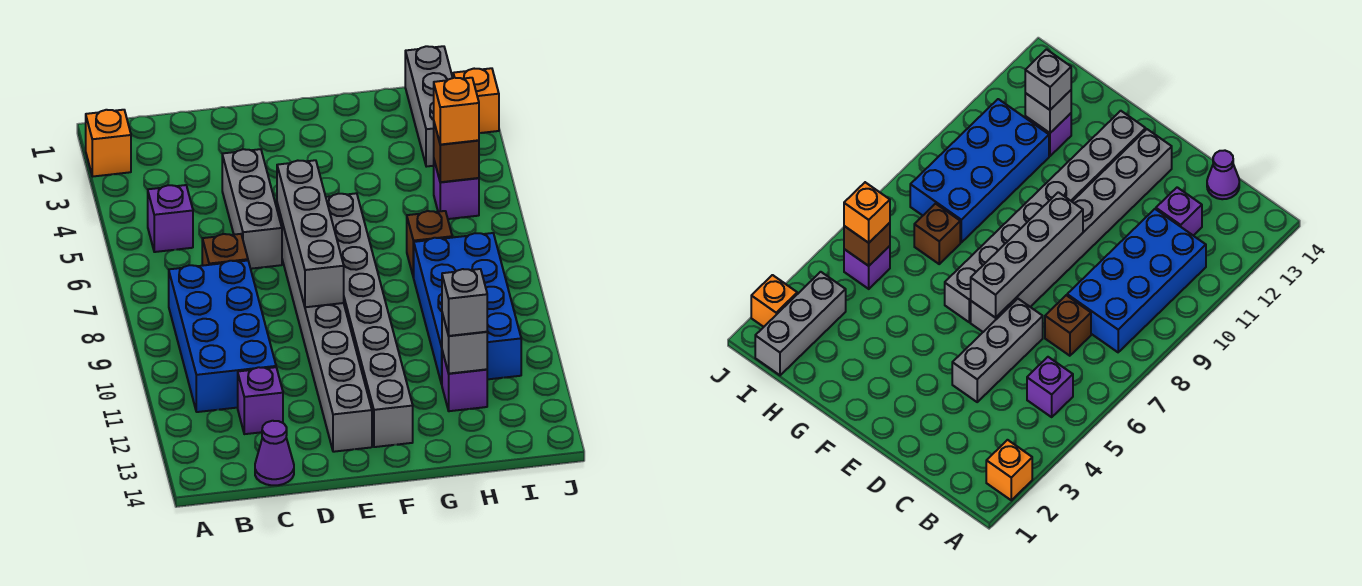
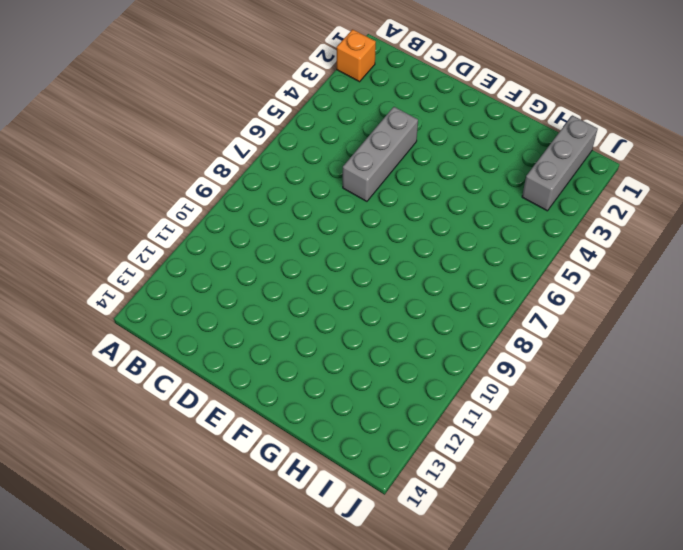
none -> purple 1x1 brick [148,185,193,252]
none -> blue 2x4 brick [169,261,276,412]
none -> brown 1x1 brick [202,234,248,266]

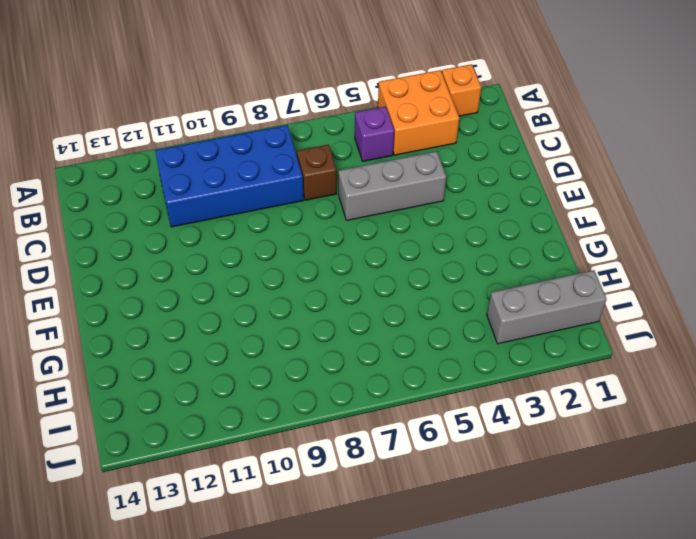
orange 2x2 brick [378,70,459,155] -> none
none -> purple 1x1 brick [238,367,283,434]
none -> purple 1x1 cone [255,421,294,485]
none -> grey 1x8 brick [277,204,372,452]

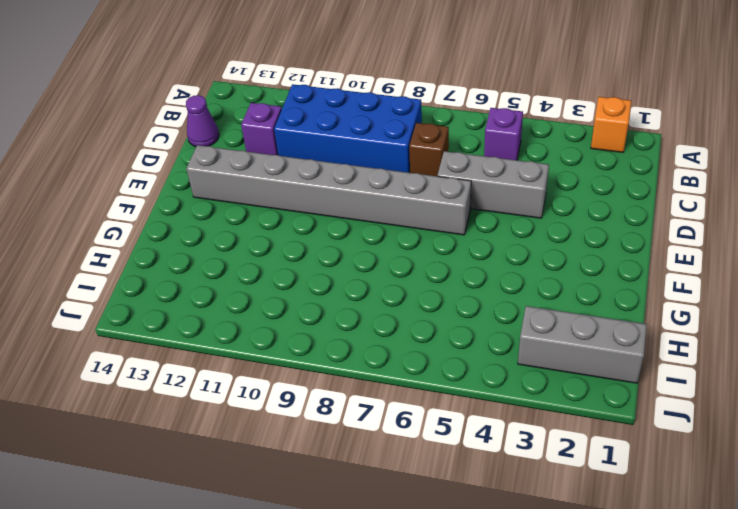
none -> grey 1x8 brick [326,193,413,447]
none -> brown 1x1 brick [407,211,452,278]
none -> blue 2x4 brick [414,233,521,384]

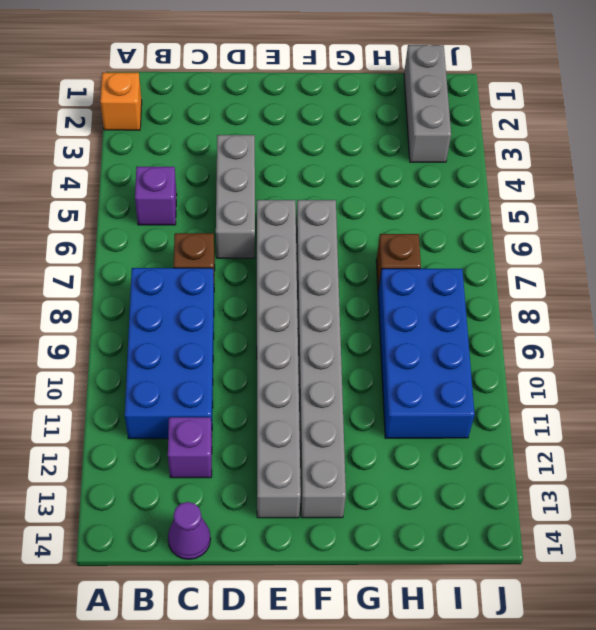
none -> purple 1x1 brick [442,351,487,411]
none -> purple 1x1 brick [434,161,479,219]
none -> orange 1x1 brick [453,68,499,133]

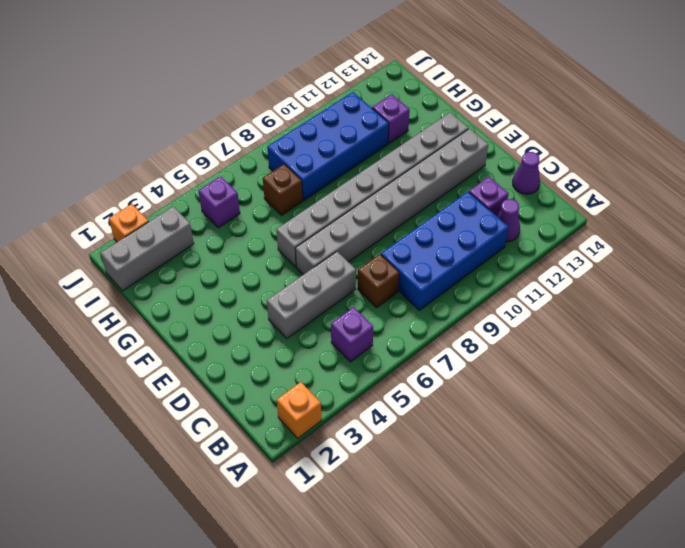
purple 1x1 cone [497,199,520,242] -> none
none -> grey 1x4 brick [277,160,344,307]
none -> grey 1x1 brick [442,313,487,374]
none -> brown 1x1 brick [434,123,479,182]

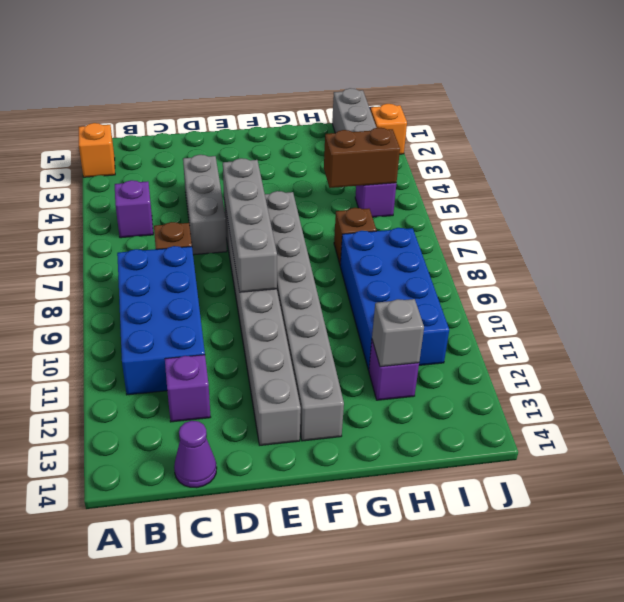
brown 1x2 brick [324,128,400,188] -> brown 1x1 brick [434,123,479,182]
none -> grey 1x1 brick [442,269,487,336]
none -> orange 1x1 brick [434,78,479,145]

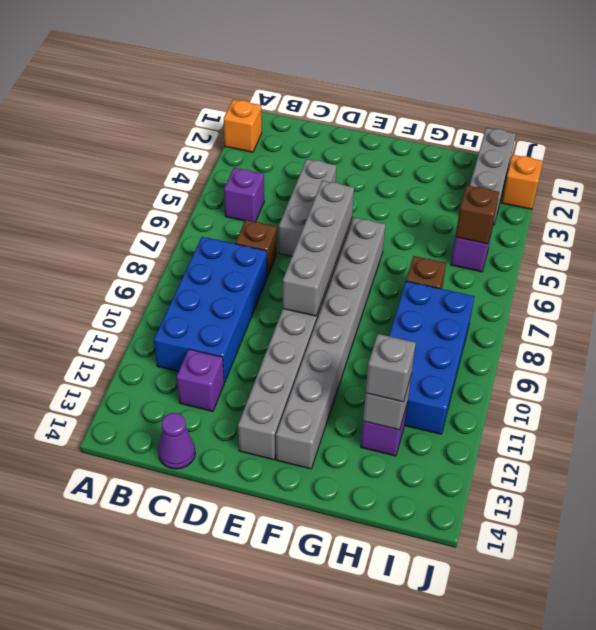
none -> orange 1x1 brick [434,78,479,145]

